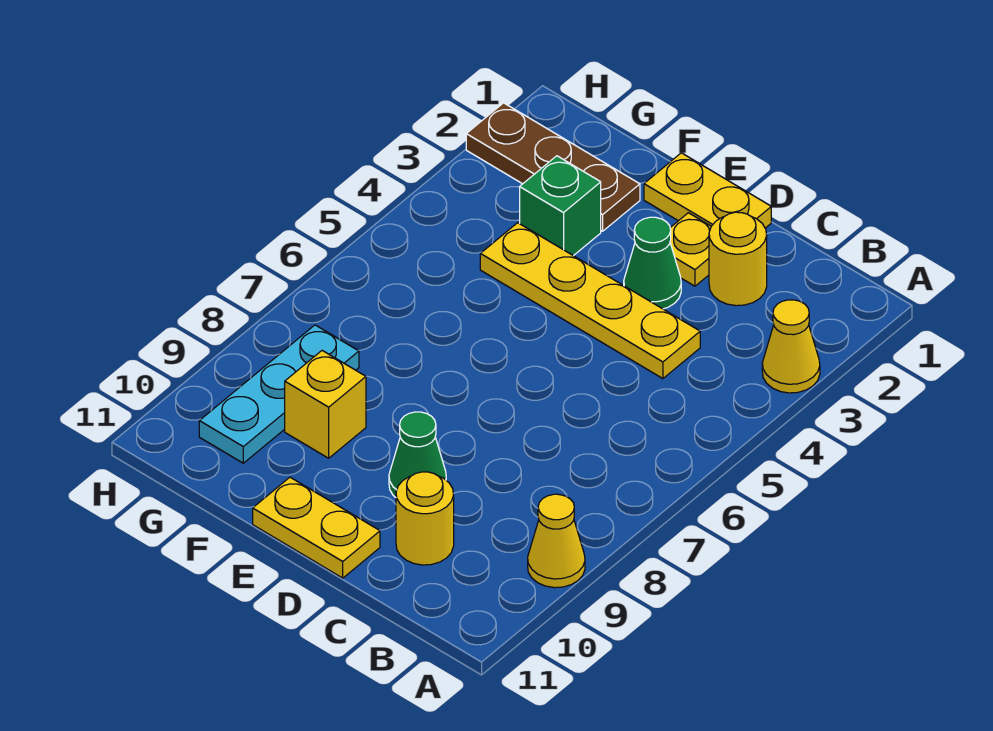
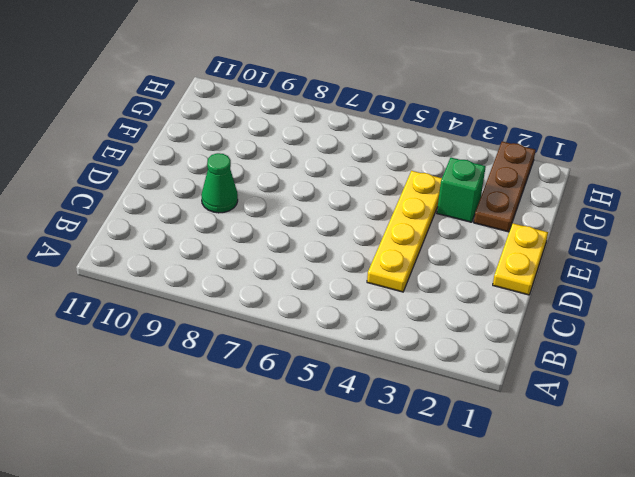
none -> yellow 1x1 cone [762,300,820,393]
none -> yellow 1x1 cone [528,494,585,588]
none -> yellow 1x1 round brick [709,212,767,306]

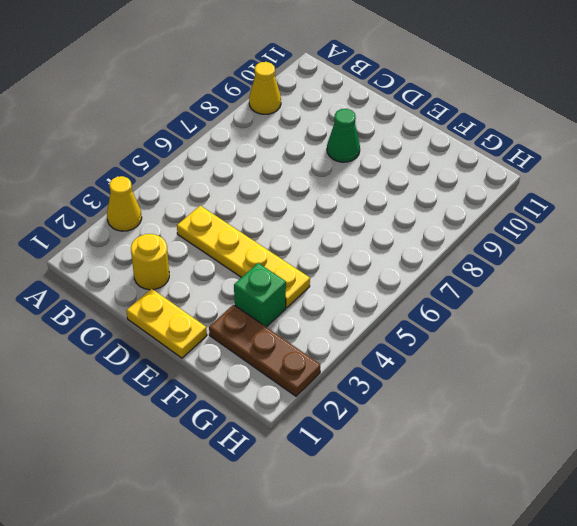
none -> yellow 1x1 round brick [396,472,454,565]
none -> yellow 1x1 plate [670,213,711,286]
none -> green 1x1 cone [624,217,681,309]

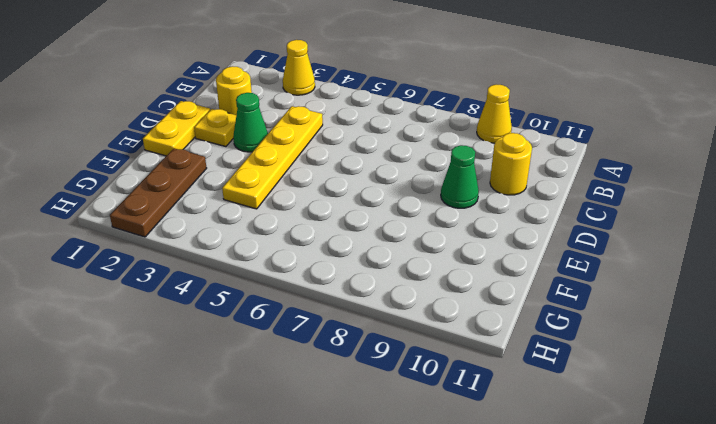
none -> yellow 1x2 plate [253,477,380,578]
none -> green 1x1 brick [520,156,601,256]
none -> yellow 1x1 brick [285,351,366,458]

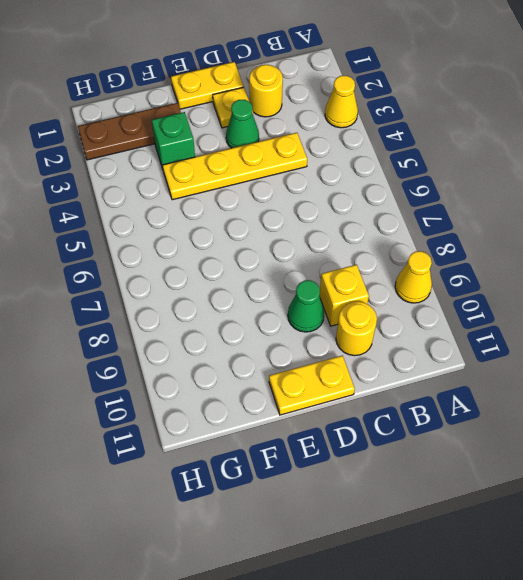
yellow 1x1 brick [319,265,369,326] -> yellow 1x1 brick moved to [285,351,366,458]
none -> cyan 1x3 plate [199,325,359,463]

